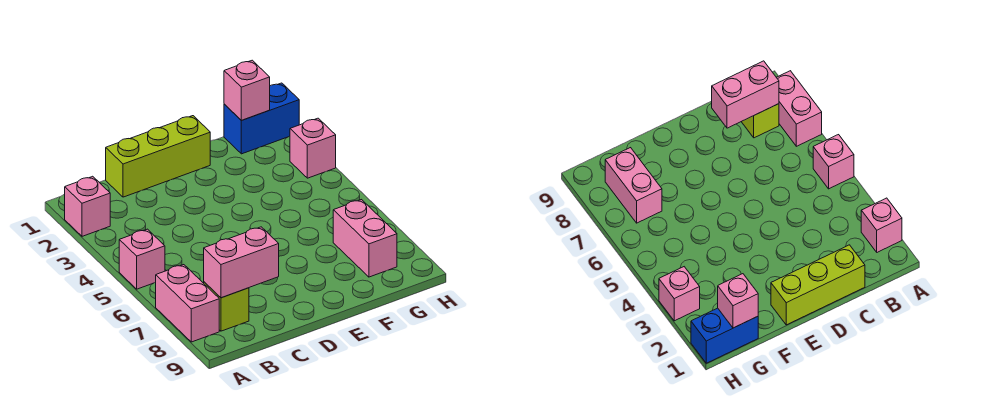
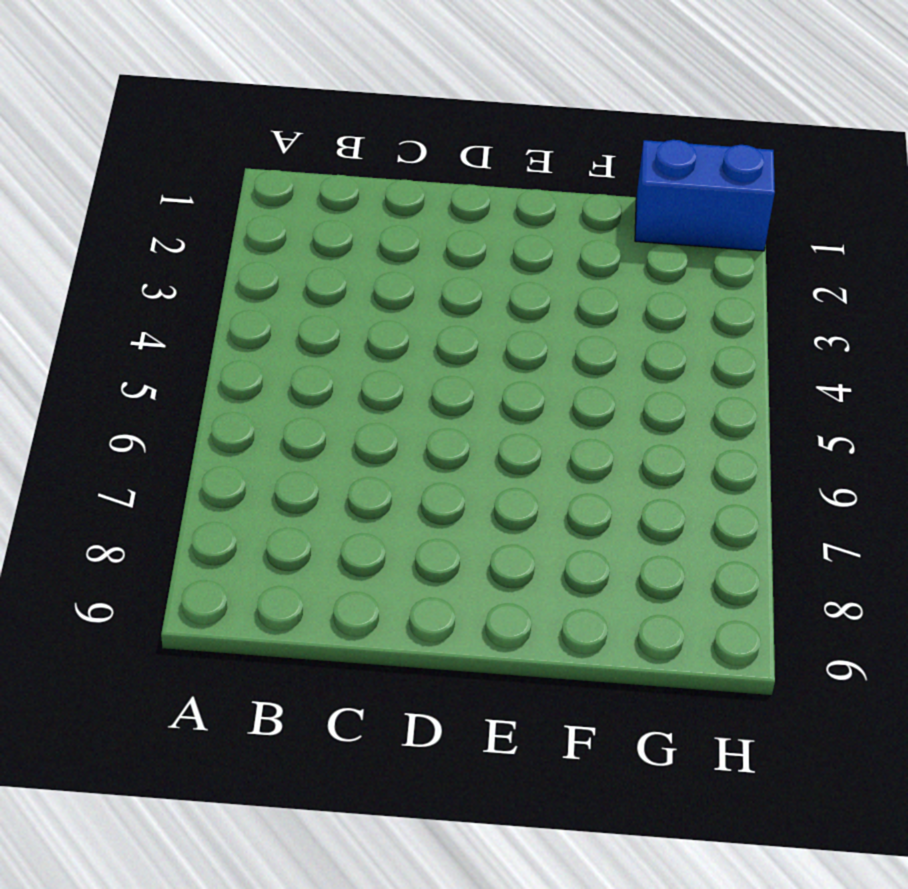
none -> pink 1x1 brick [65,176,110,236]
none -> pink 1x1 brick [119,229,165,289]

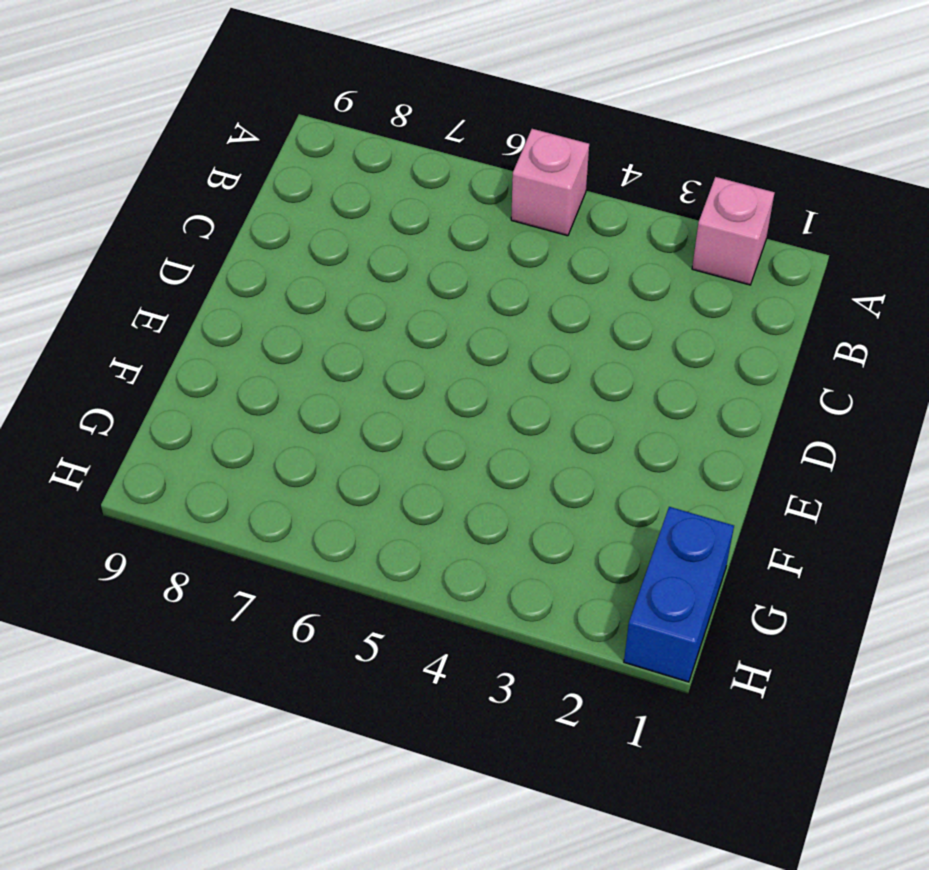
none -> pink 1x2 brick [156,265,219,342]
none -> lime 1x1 brick [204,282,249,331]

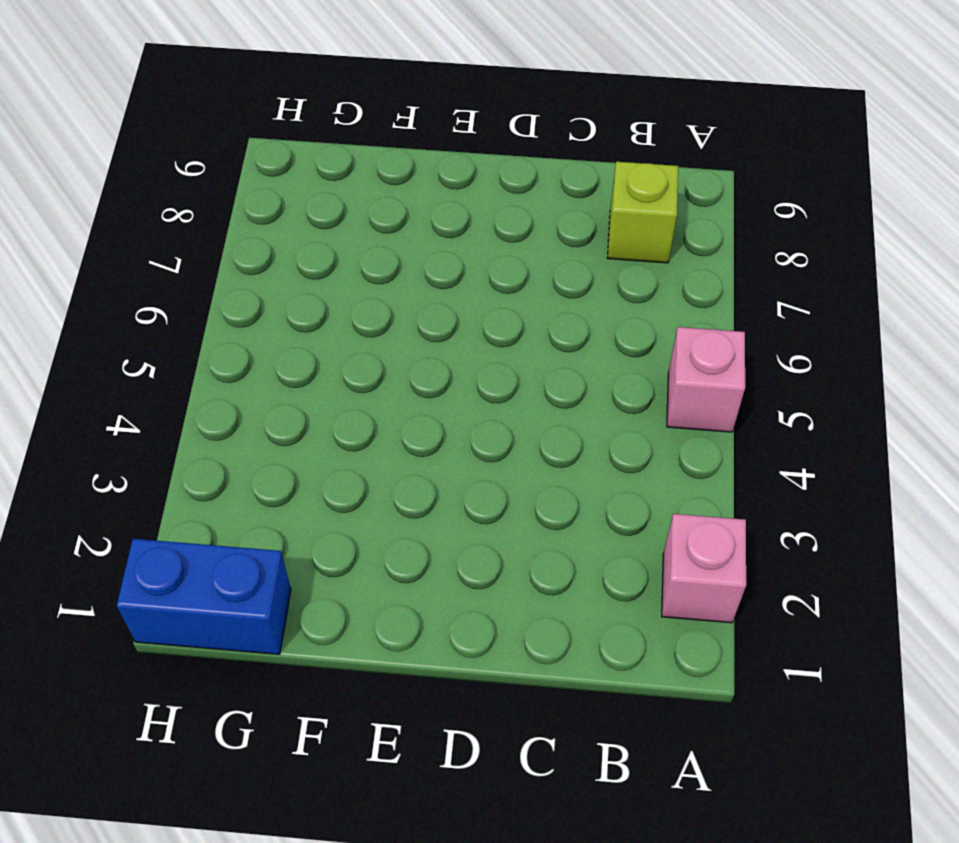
none -> pink 1x2 brick [156,265,219,342]
none -> lime 1x3 brick [106,116,210,197]

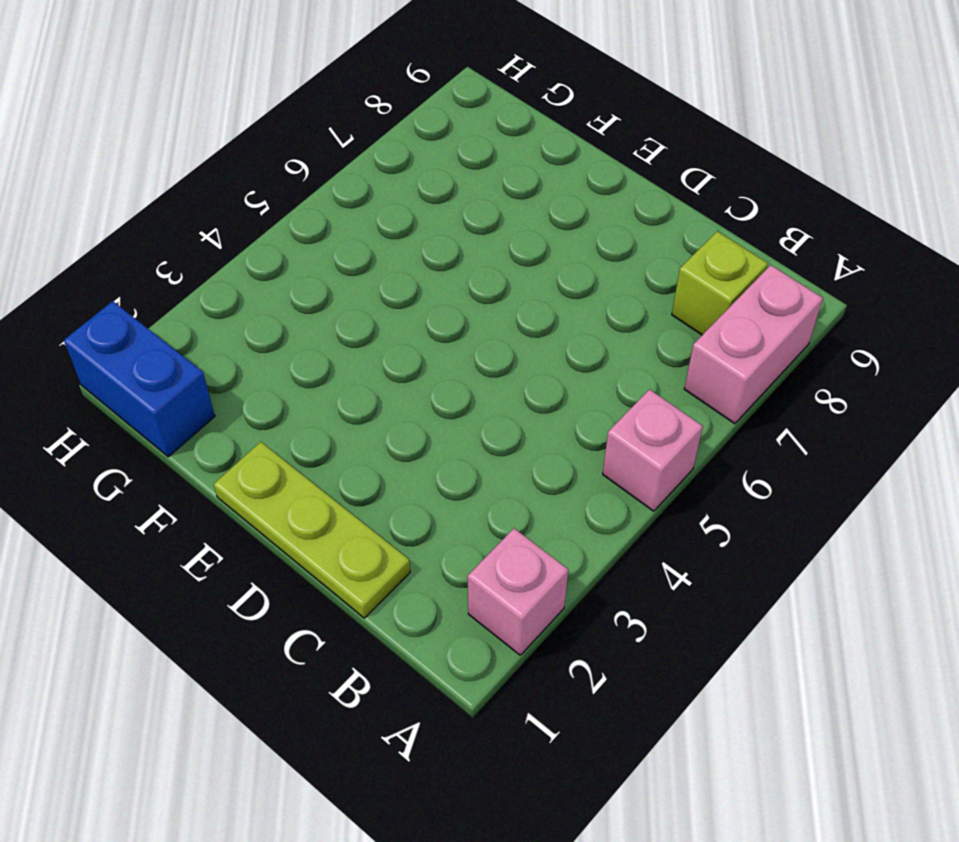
lime 1x3 plate [214,442,410,618] -> lime 1x3 brick [106,116,210,197]
none -> pink 1x2 brick [333,200,397,277]
none -> pink 1x1 brick [290,118,336,178]

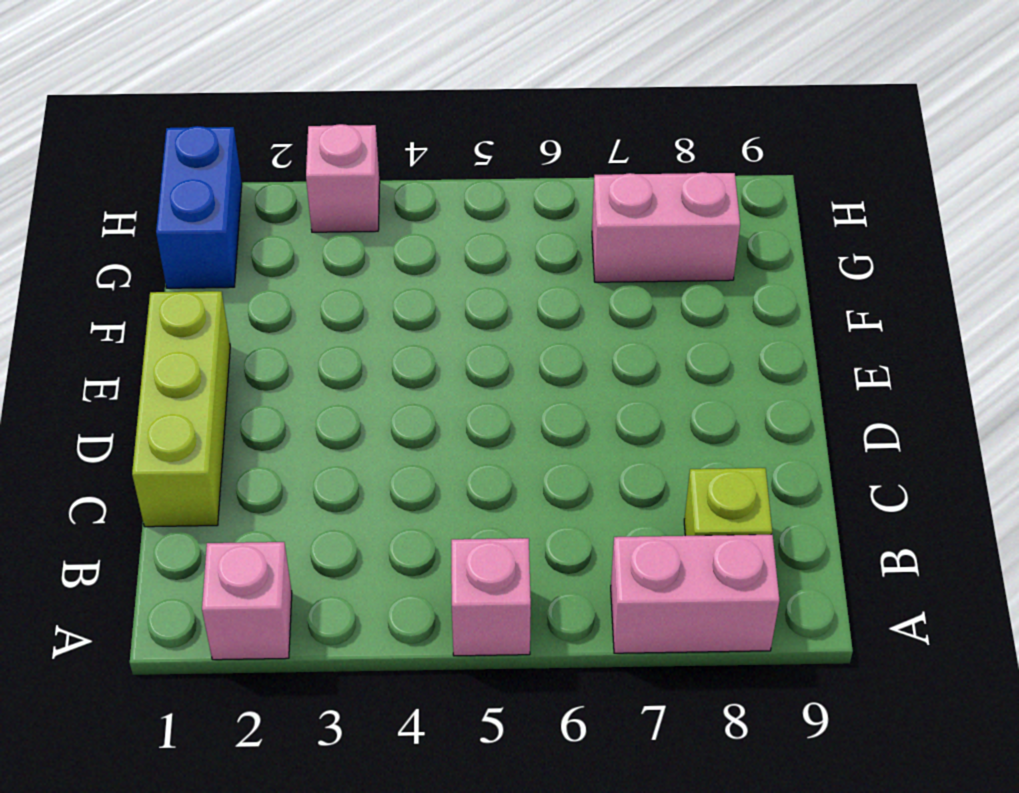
none -> pink 1x2 brick [204,227,279,298]
none -> pink 1x1 brick [224,60,270,120]

